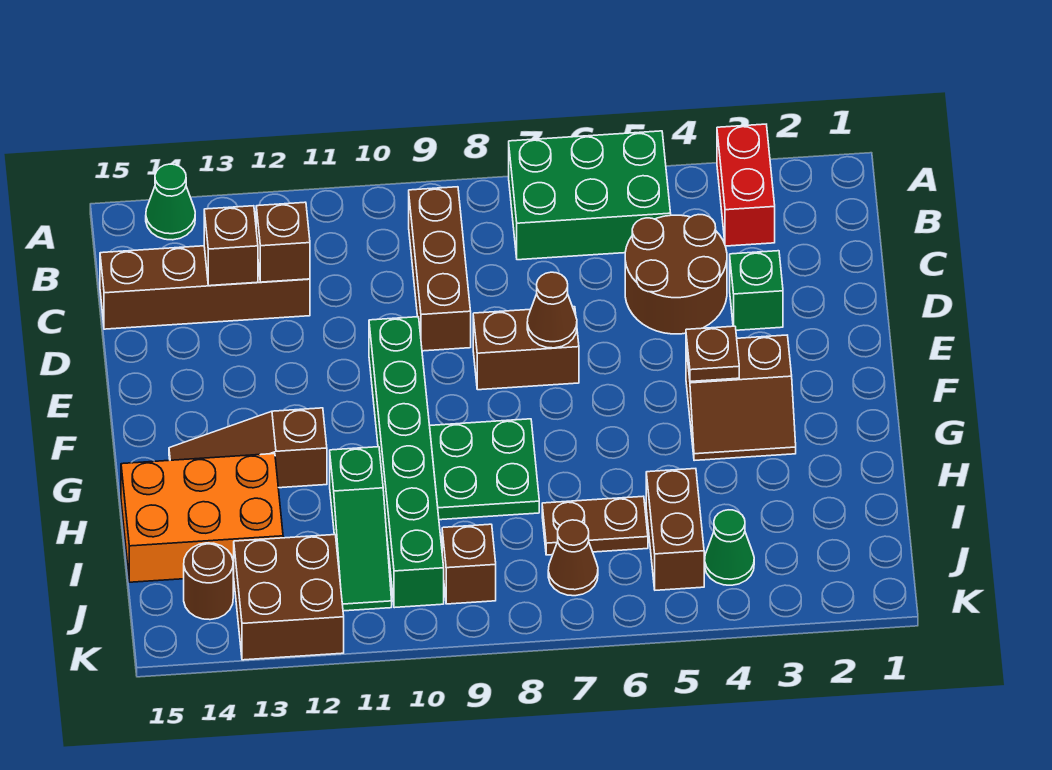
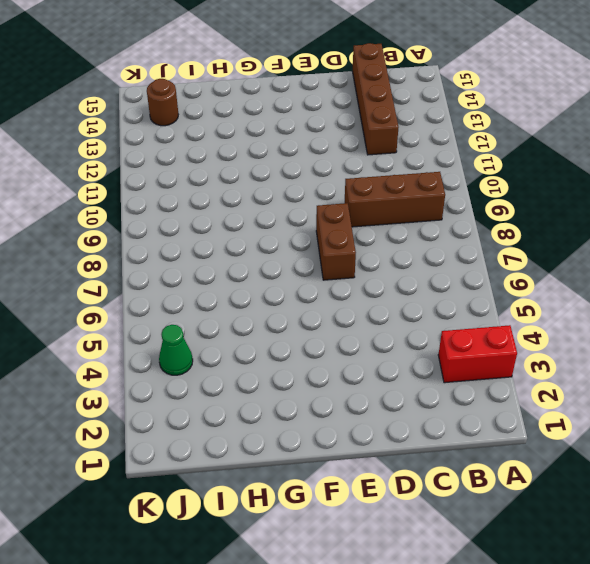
none -> green 2x3 brick [509,131,671,260]
none -> green 1x1 cone [146,164,195,240]
none -> brown 2x2 round brick [625,215,727,334]

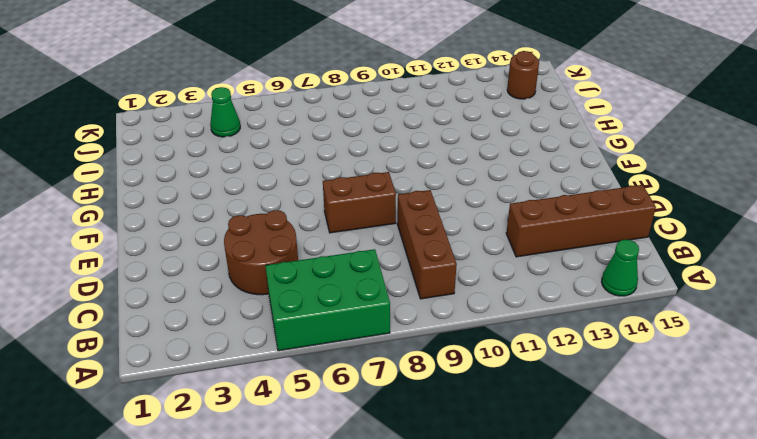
none -> red 1x2 brick [717,124,775,246]
none -> green 1x1 brick [730,251,783,330]
none -> green 1x6 brick [369,317,444,608]

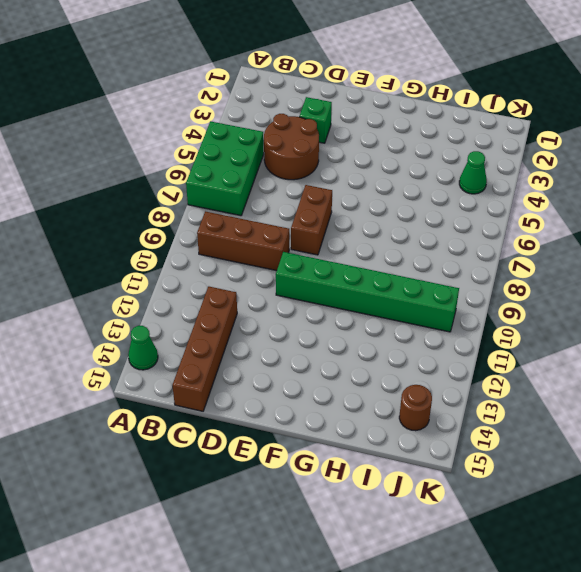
none -> red 1x2 brick [717,124,775,246]
none -> brown 2x2 slope [686,335,796,461]
none -> green 2x2 plate [430,419,539,520]

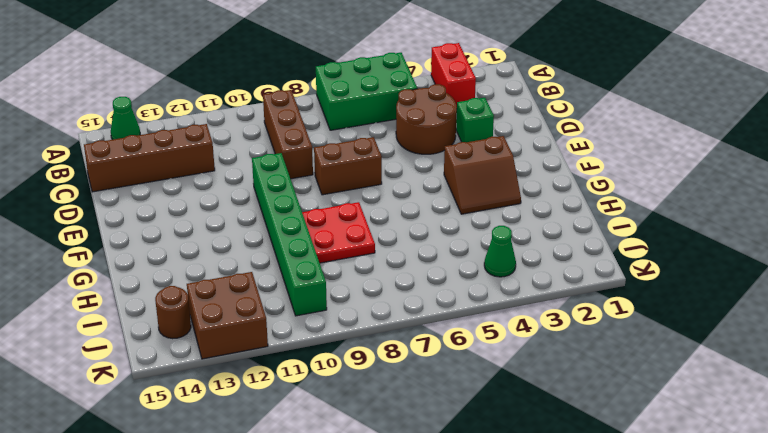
red 2x2 plate [302,202,375,263] -> green 2x2 plate [430,419,539,520]
none -> brown 1x3 slope [169,408,327,488]
none -> green 1x3 slope [330,447,392,611]
none -> orange 2x3 brick [121,454,283,582]

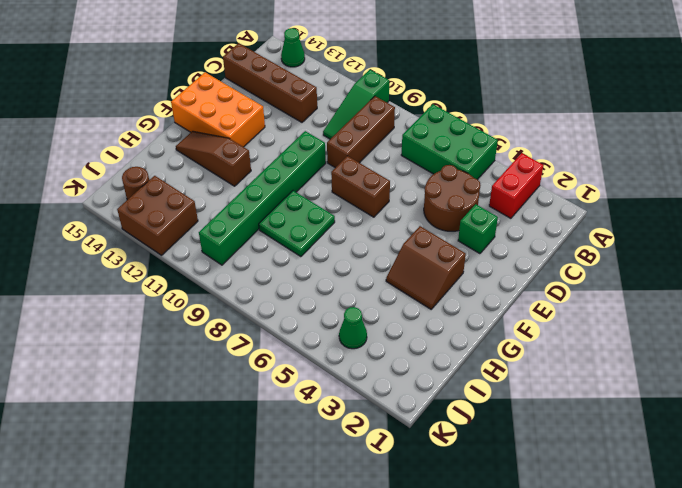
green 1x3 slope [323,70,389,139] -> green 1x3 slope moved to [330,447,392,611]
orange 2x3 brick [171,72,265,147] -> orange 2x3 brick moved to [121,454,283,582]
none -> brown 1x2 brick [646,469,704,590]
none -> brown 1x2 plate [542,496,648,555]
none -> brown 1x1 cone [548,520,598,596]

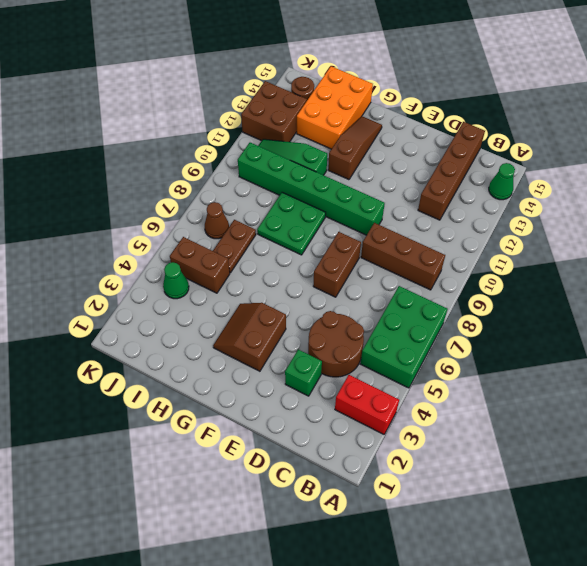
none -> brown 1x1 brick [442,524,496,604]
none -> brown 1x1 brick [256,202,310,282]
none -> brown 1x1 brick [204,206,258,286]

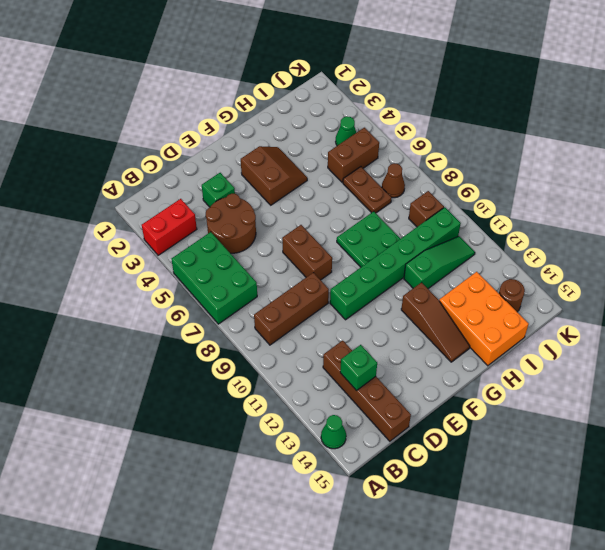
green 1x1 brick [340,345,377,391] -> brown 1x1 brick [204,206,258,286]
none -> brown 2x2 brick [233,535,344,660]
none -> brown 1x1 brick [256,202,310,282]
none -> brown 1x1 cone [527,272,577,348]

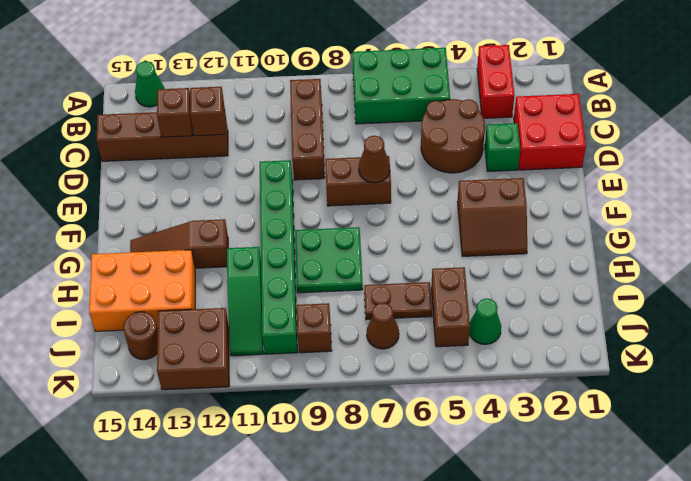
red 2x2 brick [514,94,586,170] -> none
none -> brown 1x1 plate [686,326,739,382]

